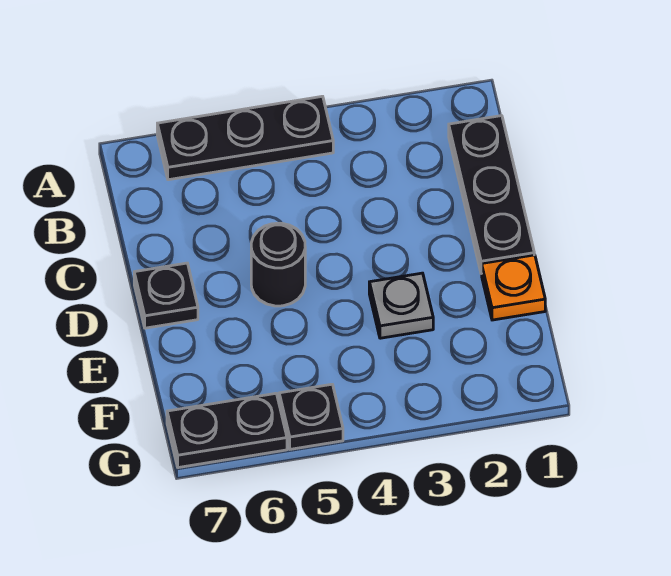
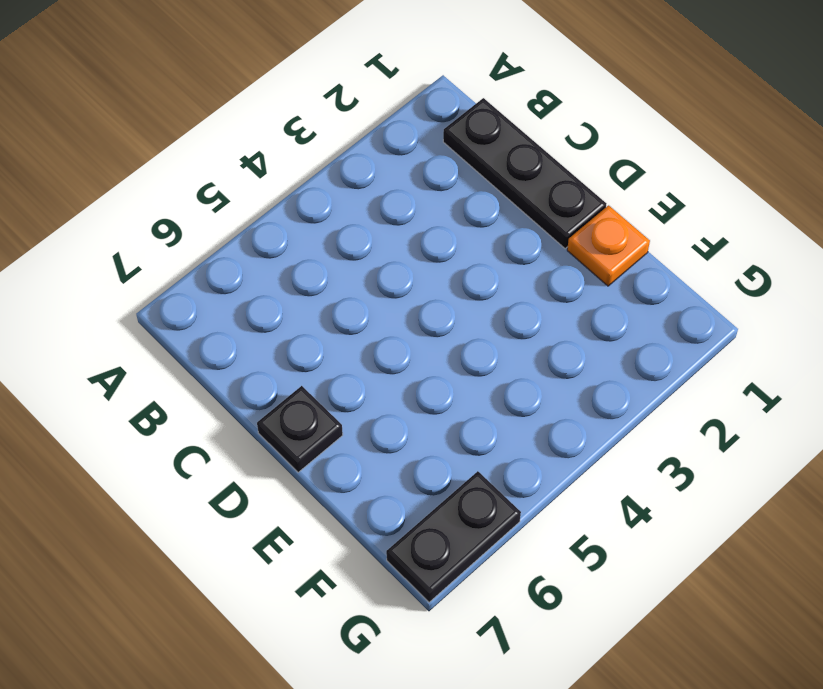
none -> black 1x3 plate [157,96,333,180]
none -> black 1x1 round brick [251,223,305,306]

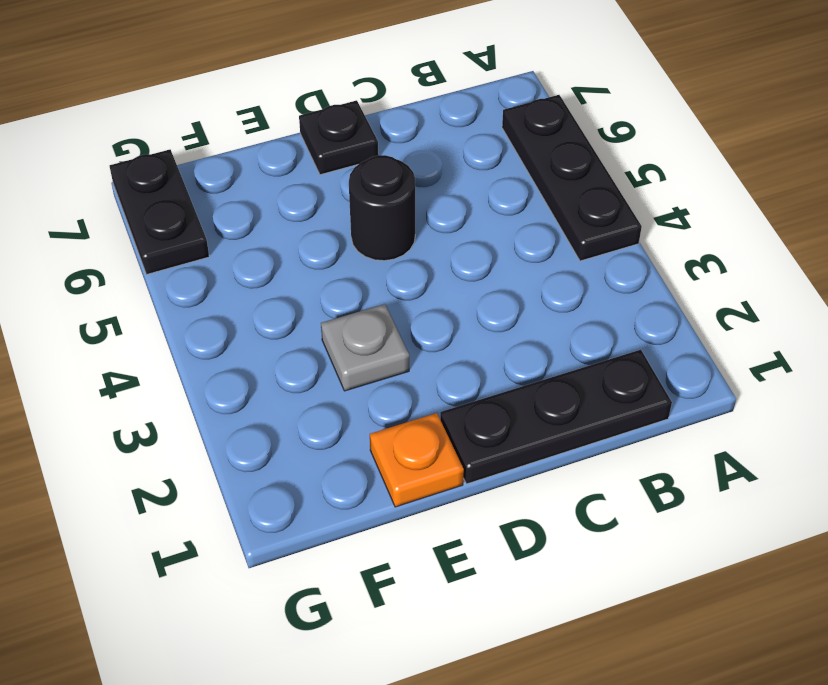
none -> black 1x1 plate [279,384,343,449]

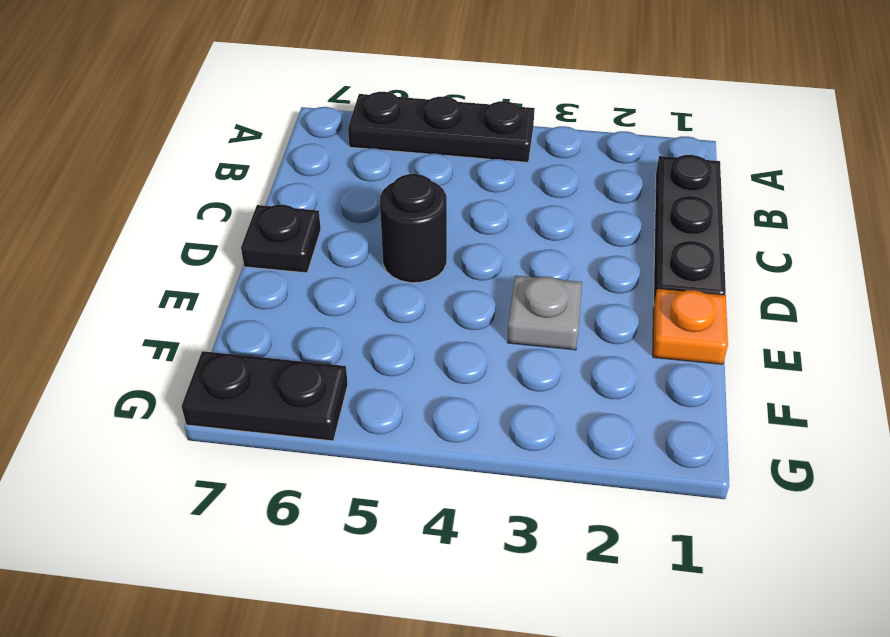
none -> black 1x1 plate [279,384,343,449]

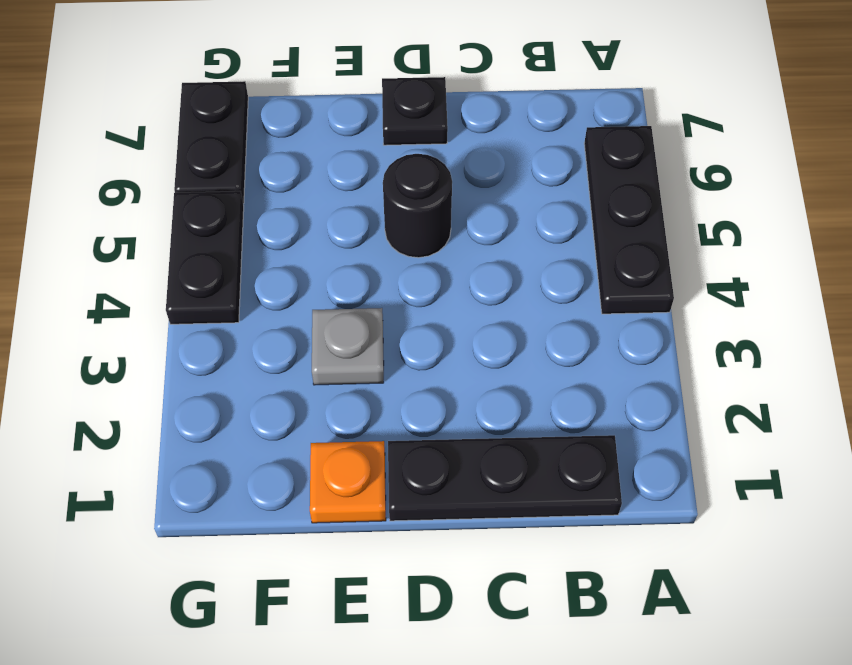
black 1x2 plate [166,191,244,324] -> black 1x1 plate [279,384,343,449]

